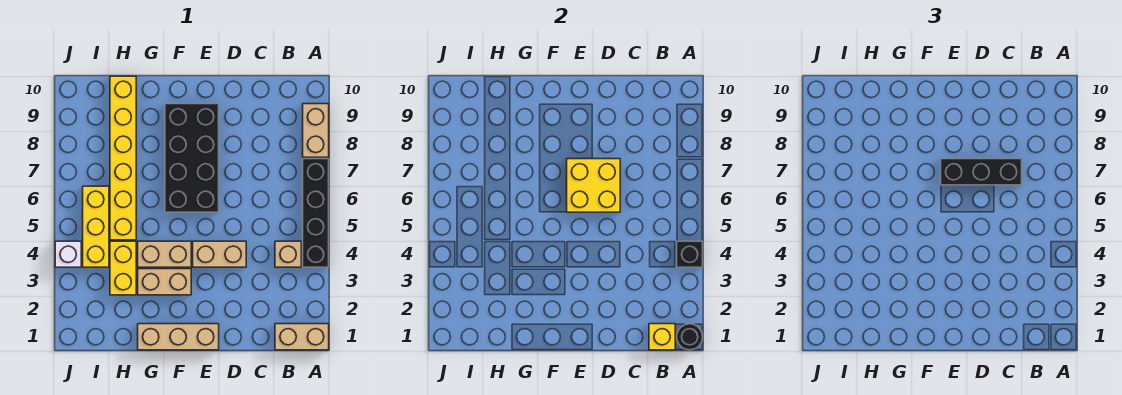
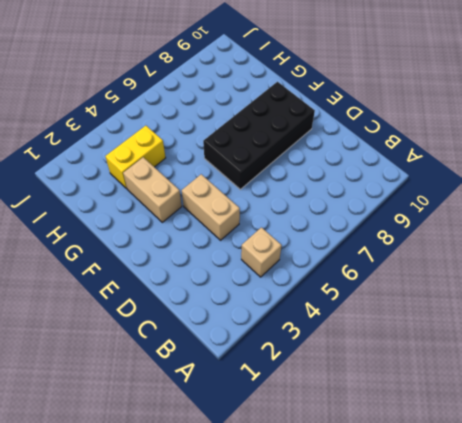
none -> tan 1x2 brick [275,324,329,350]
none -> black 1x4 brick [303,159,329,267]
none -> tan 1x2 brick [303,104,329,157]

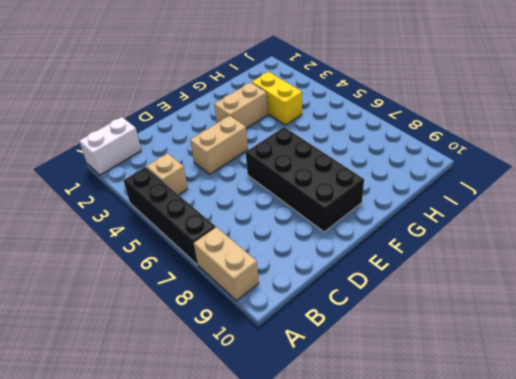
white 1x2 brick [79,117,141,175] -> tan 1x2 brick [275,324,329,350]
none -> tan 1x3 brick [138,324,219,350]
none -> tan 1x2 brick [138,241,191,267]
none -> yellow 1x6 brick [110,76,136,240]

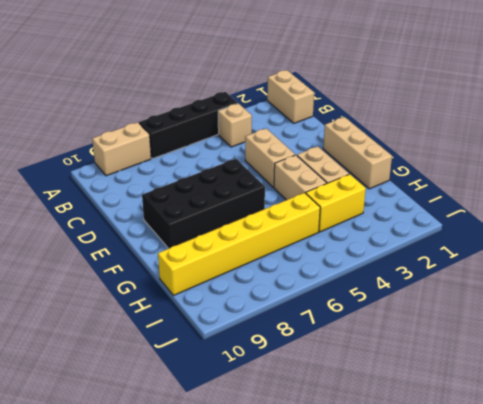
none -> yellow 1x3 brick [83,186,109,267]
none -> white 1x1 brick [55,241,81,267]
none -> black 1x1 round brick [677,324,703,350]

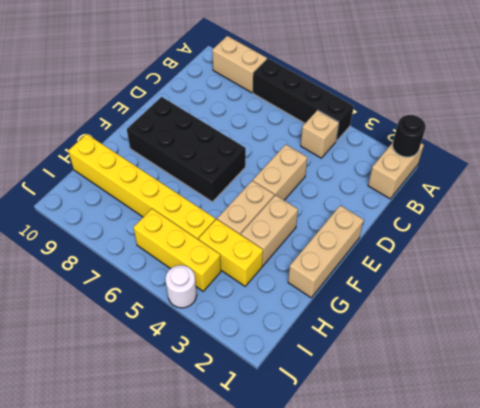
white 1x1 round brick [165,265,197,308] -> white 1x1 brick [55,241,81,267]
none -> black 1x1 brick [677,241,703,267]
none -> yellow 1x1 brick [649,324,675,350]
none -> yellow 2x2 brick [567,159,620,212]

